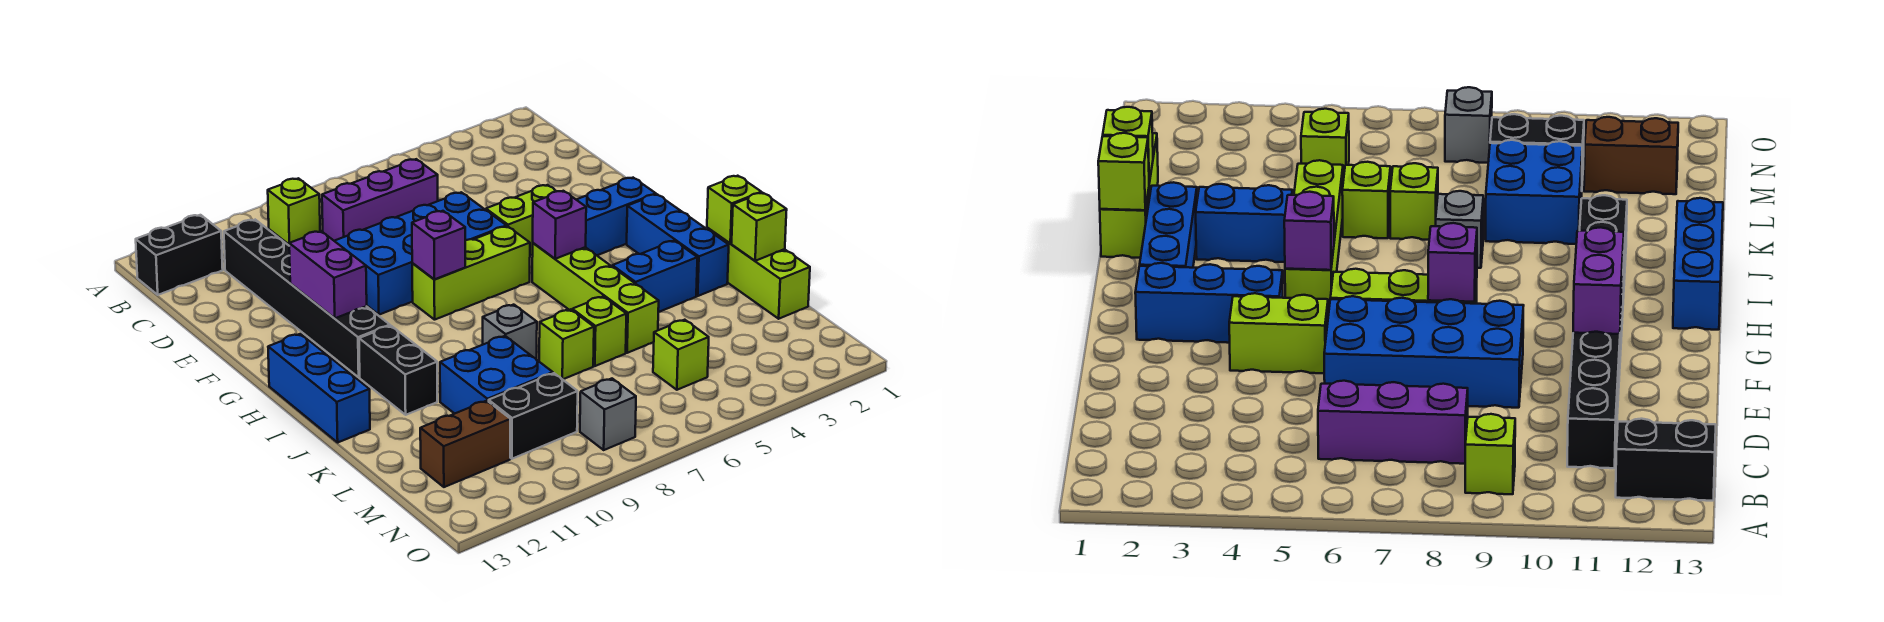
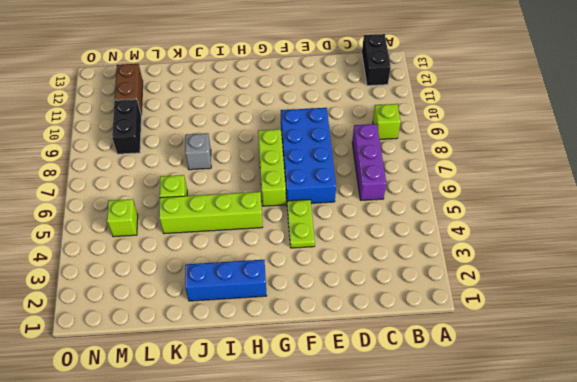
lime 1x2 plate [287,200,315,248] -> lime 1x2 brick [486,185,556,255]
none -> black 1x6 brick [224,220,390,377]
none -> blue 1x3 brick [576,178,656,255]
none -> blue 1x3 brick [268,334,370,442]

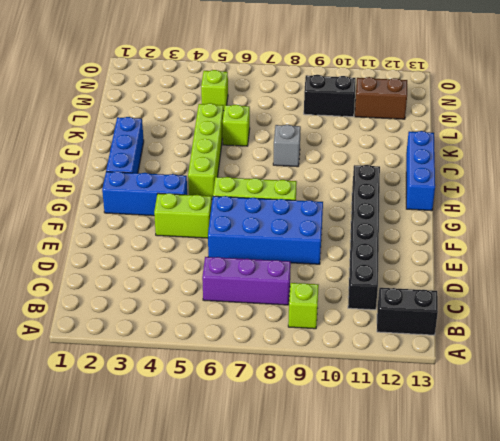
none -> black 1x2 brick [359,326,437,415]
none -> lime 1x3 brick [707,228,810,319]
none -> blue 1x2 brick [612,241,697,312]

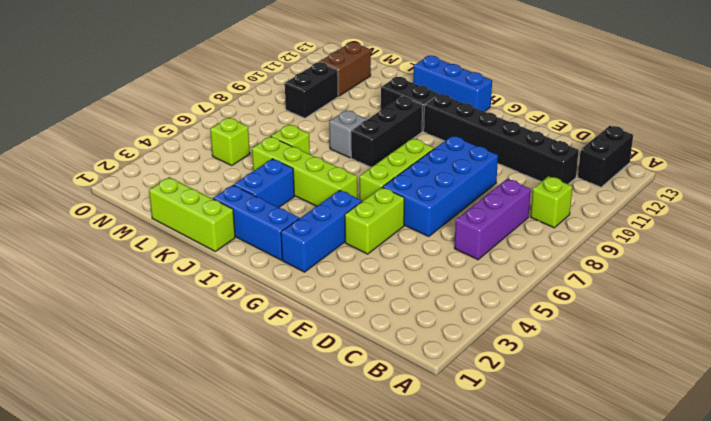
black 1x3 brick [351,96,423,167] -> none
none -> lime 1x1 brick [539,309,594,379]
none -> blue 2x2 brick [440,336,553,414]
none -> grey 1x1 brick [580,379,636,450]

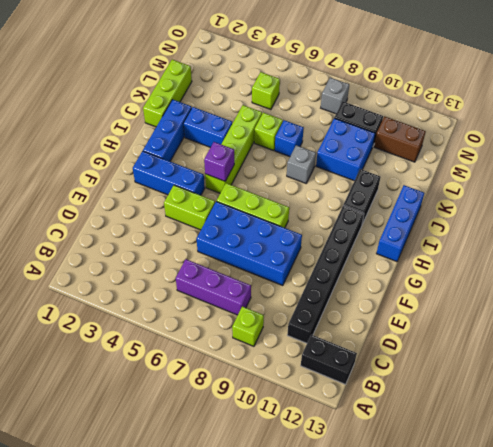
blue 1x1 brick [275,120,304,157] -> lime 1x1 brick [539,309,594,379]
none -> purple 1x2 brick [289,231,367,318]
none -> purple 1x1 brick [412,211,465,279]
none -> lime 1x1 brick [707,176,761,243]

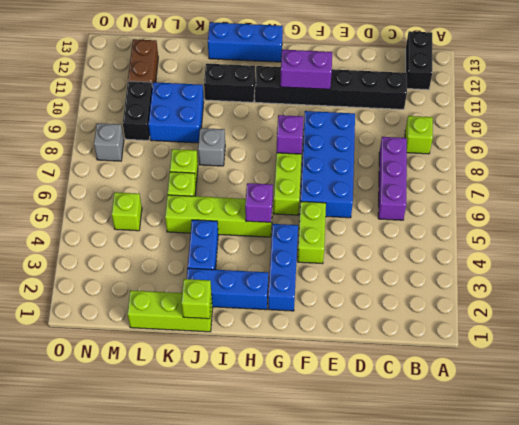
none -> lime 1x1 brick [732,193,787,261]

